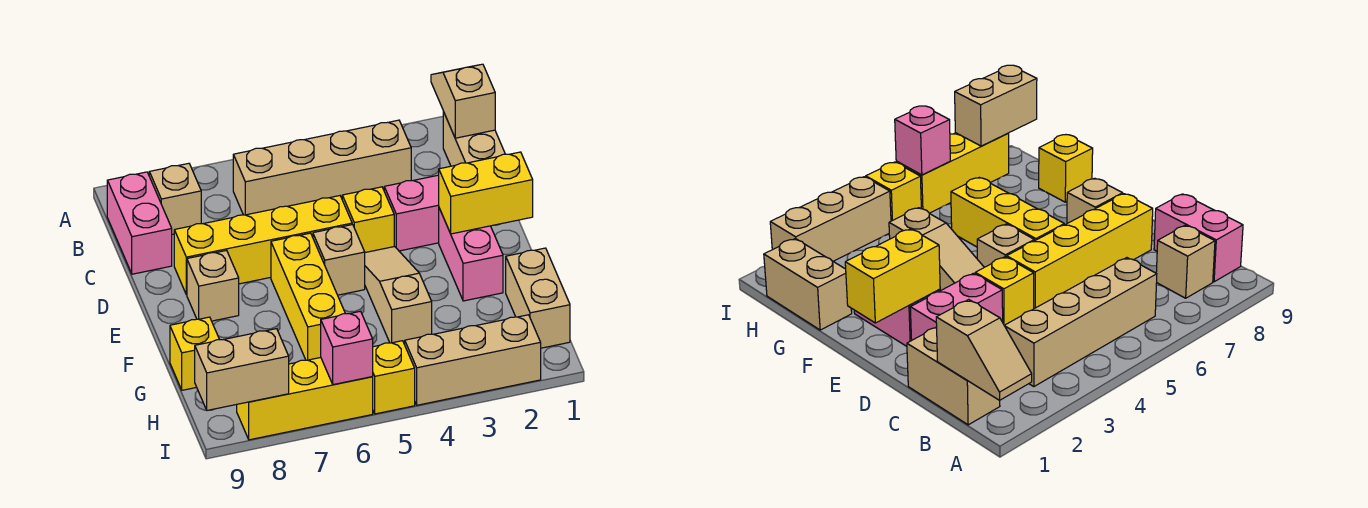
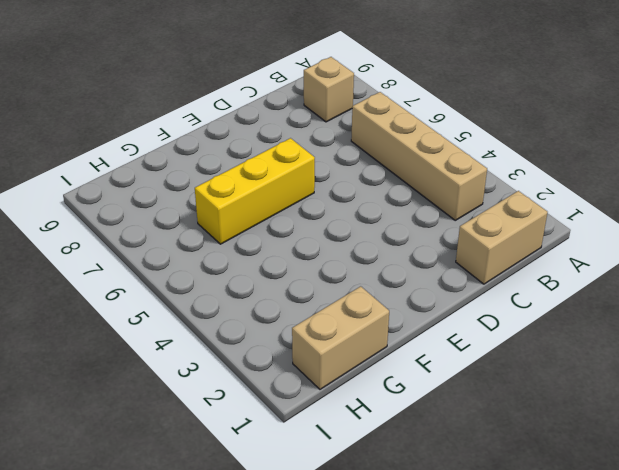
none -> pink 1x2 brick [107,172,172,274]
none -> pink 1x2 brick [384,175,439,251]
none -> yellow 1x1 brick [342,187,394,252]

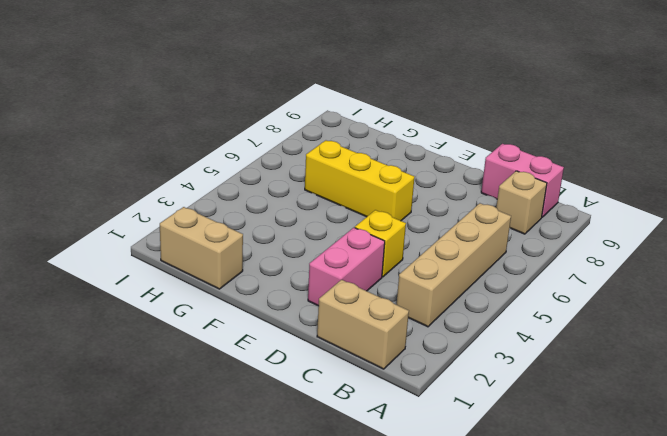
none -> yellow 1x4 brick [174,196,352,295]
none -> pink 1x2 brick [439,208,503,301]
none -> tan 1x3 slope [365,247,432,344]

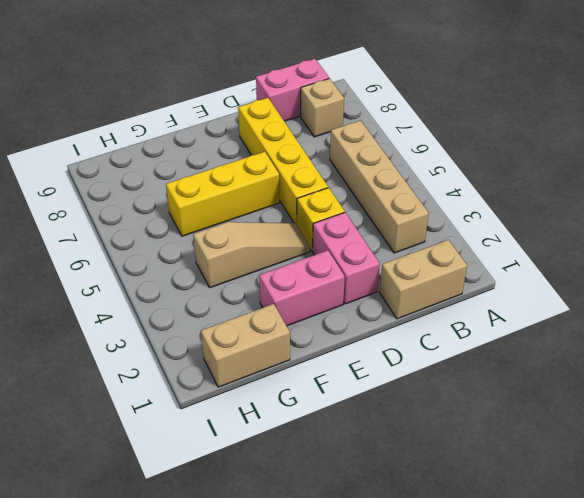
none -> tan 1x1 brick [313,225,365,295]
none -> tan 1x1 brick [187,250,239,321]
none -> yellow 1x1 brick [170,317,219,390]

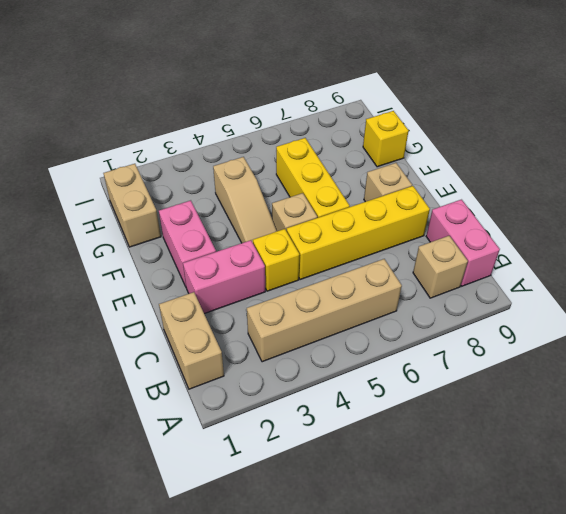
none -> tan 1x3 brick [405,315,541,405]
none -> yellow 1x1 brick [373,341,415,414]
none -> yellow 1x3 brick [237,358,373,440]

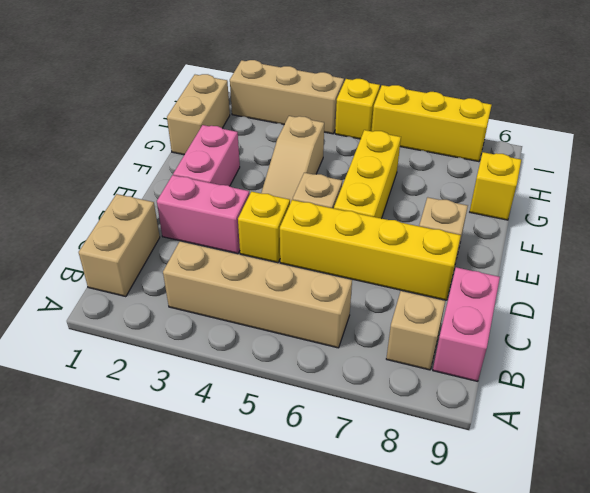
none -> tan 1x2 slope [431,64,495,138]
none -> yellow 1x2 brick [439,152,533,234]
none -> pink 1x1 brick [321,311,373,385]

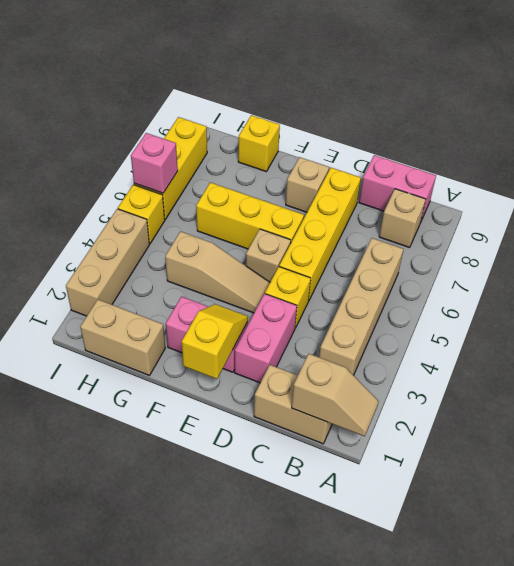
yellow 1x2 slope [182,304,248,379] -> yellow 1x2 brick [439,152,533,234]
none -> tan 1x2 brick [195,329,289,410]

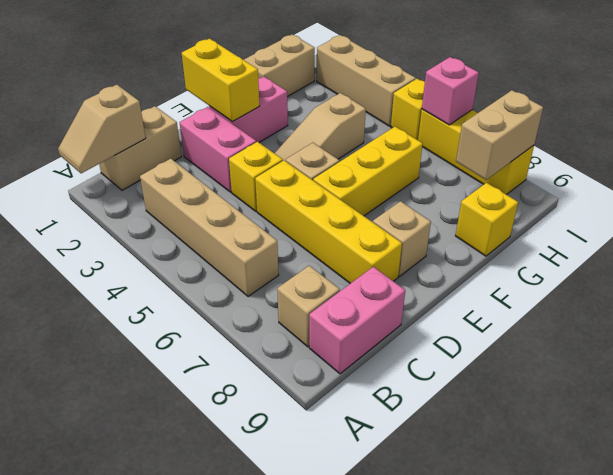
tan 1x2 brick [456,90,543,180] -> tan 1x2 brick turned to [195,329,289,410]

